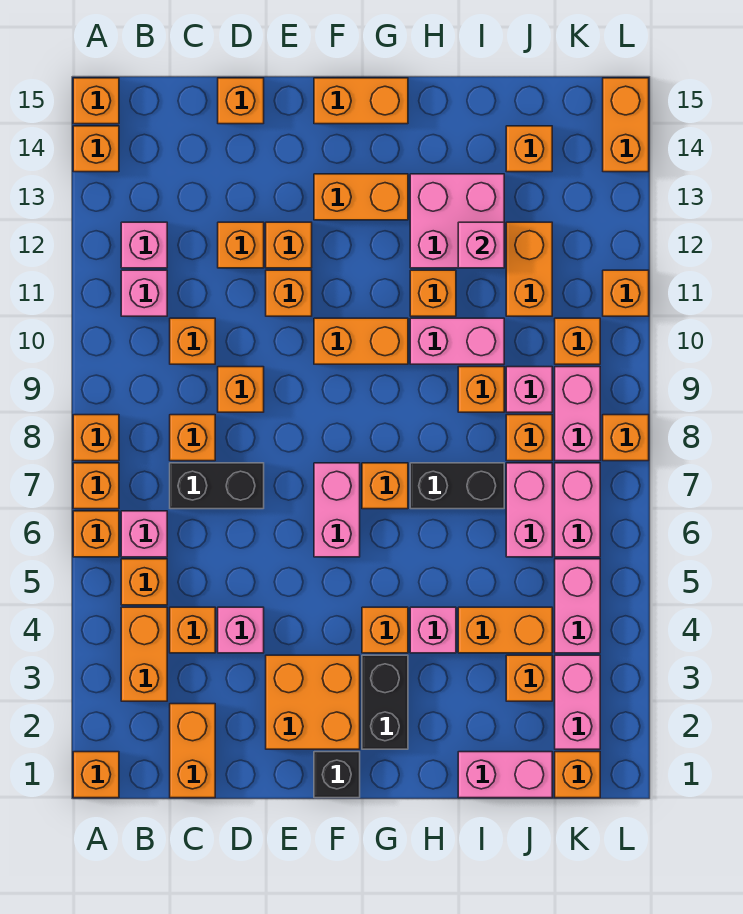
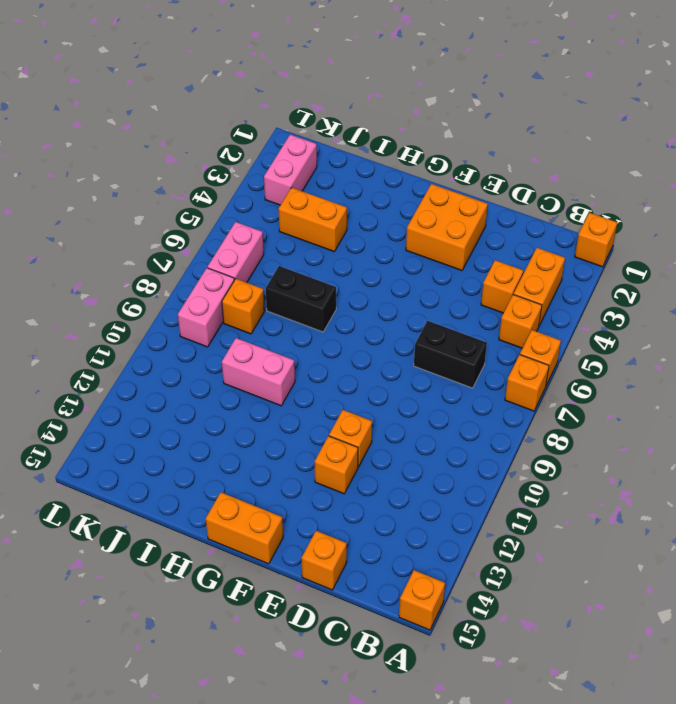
none -> orange 1x1 brick [73,415,119,461]
none -> orange 1x1 brick [73,126,119,172]
none -> pink 1x1 brick [121,511,167,557]
none -> pink 1x1 brick [121,270,167,316]

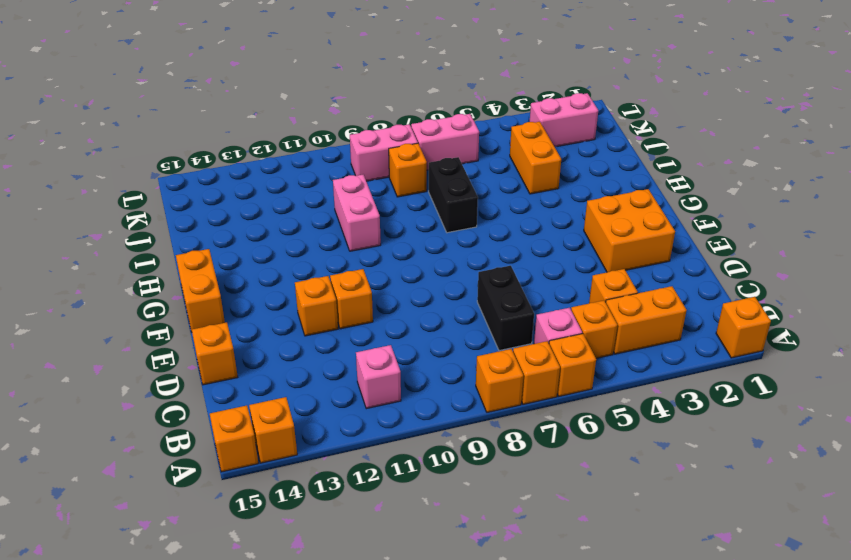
none -> pink 1x1 brick [121,222,167,268]
none -> orange 1x2 brick [170,704,215,798]
none -> orange 1x1 brick [170,415,215,461]
none -> orange 1x1 brick [170,318,215,364]

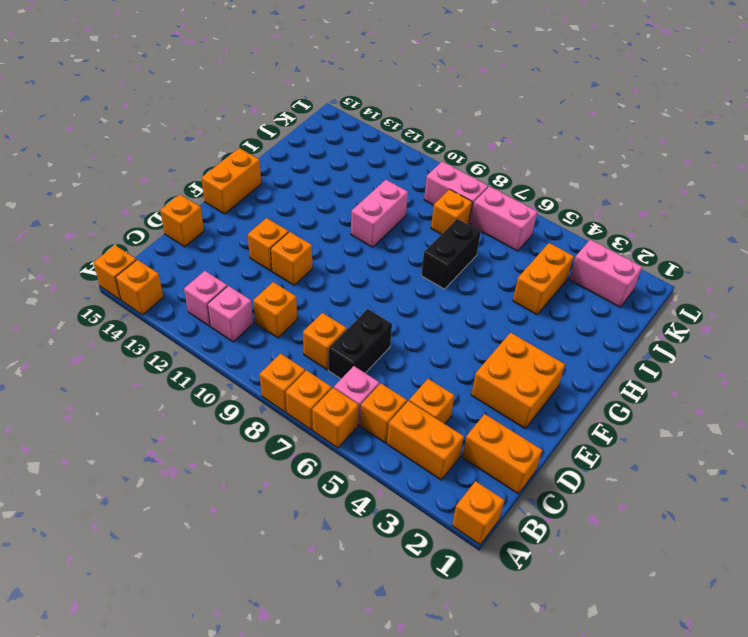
none -> pink 1x1 brick [218,607,264,653]
none -> orange 1x1 brick [218,367,264,412]
none -> orange 1x1 brick [218,222,264,268]
none -> black 1x1 brick [314,752,360,798]

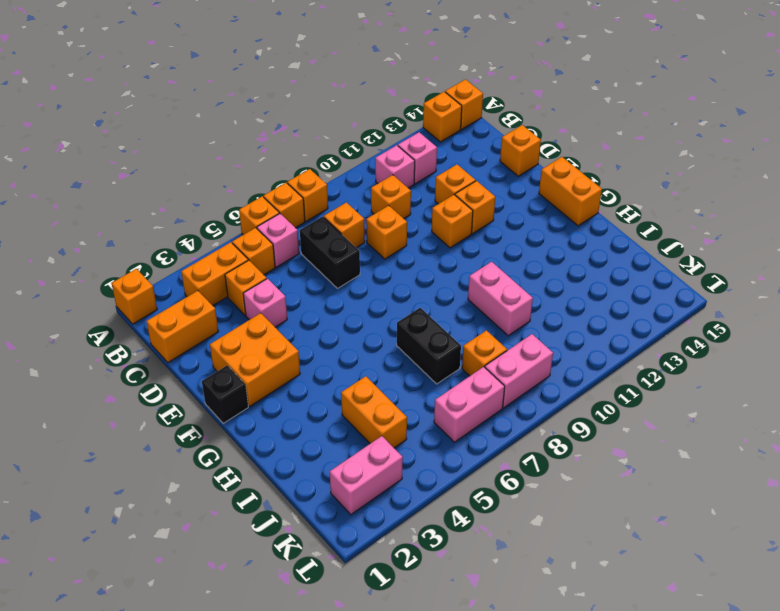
none -> pink 1x2 brick [314,463,360,557]
none -> orange 1x2 brick [314,318,408,364]
none -> orange 1x2 brick [314,174,408,220]
none -> black 1x2 brick [362,655,408,749]

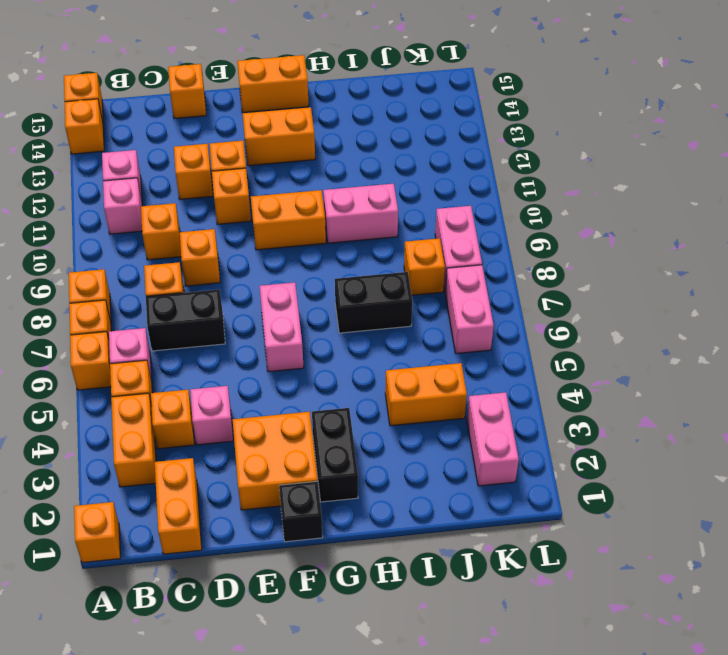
none -> orange 1x1 brick [362,607,408,653]
none -> orange 1x1 brick [362,463,408,509]
none -> pink 1x1 brick [410,607,456,653]
none -> orange 1x1 brick [410,270,456,316]

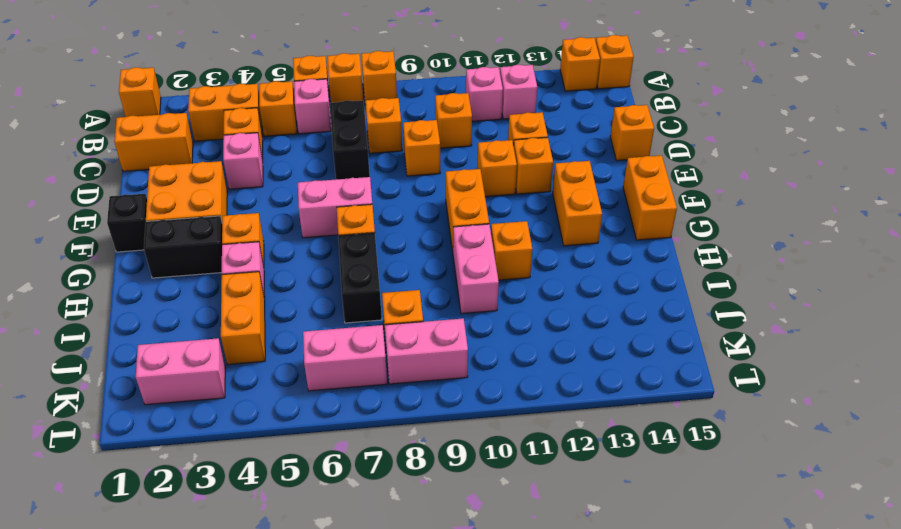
none -> pink 2x2 brick [410,174,504,268]
none -> pink 1x2 brick [458,752,552,798]
none -> orange 1x1 brick [458,367,504,412]
none -> orange 1x1 brick [506,655,552,701]

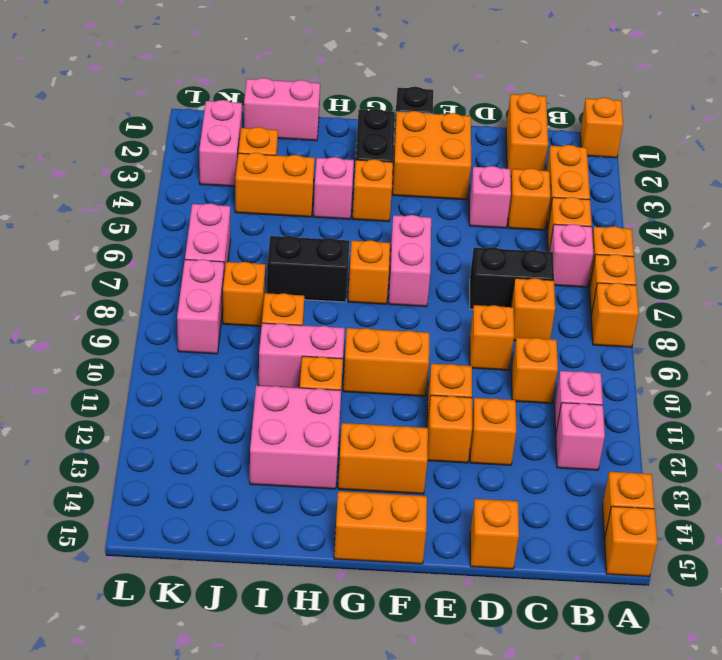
none -> pink 1x2 brick [506,463,552,557]
none -> pink 1x1 brick [506,367,552,412]
none -> orange 1x2 brick [506,222,552,316]
none -> orange 1x1 brick [506,126,552,172]

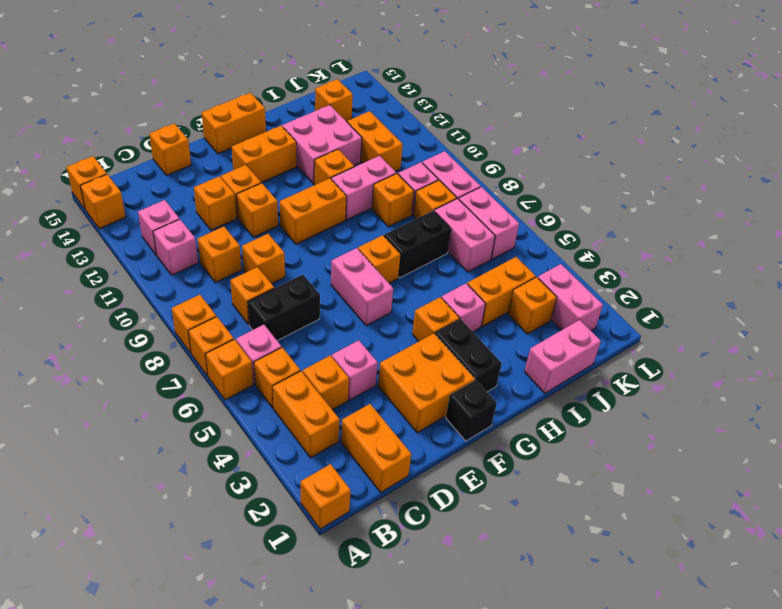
none -> orange 1x1 brick [555,752,600,798]
none -> pink 1x2 brick [555,559,600,653]
none -> orange 1x1 brick [555,318,600,364]
none -> orange 1x1 brick [603,415,649,461]

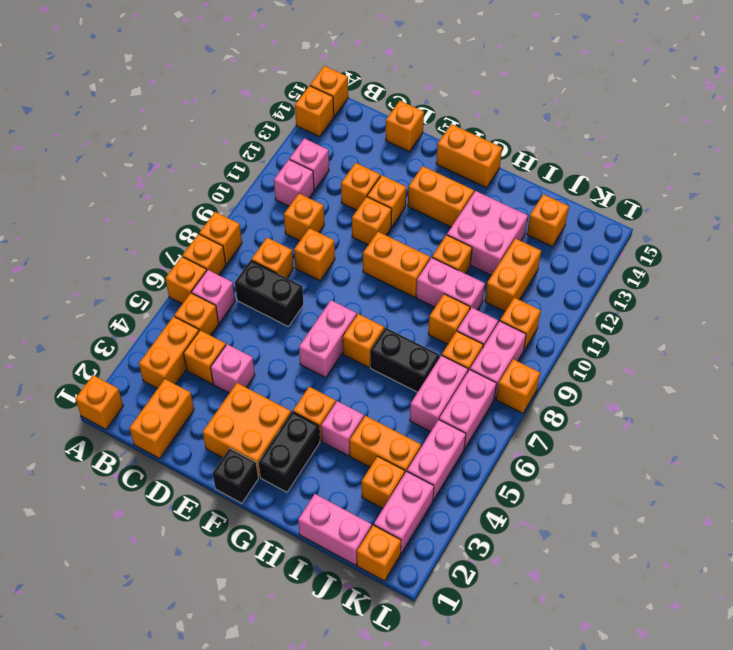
none -> orange 1x1 brick [603,270,649,316]
none -> orange 1x2 brick [603,78,649,172]
none -> pink 1x1 brick [458,222,504,268]

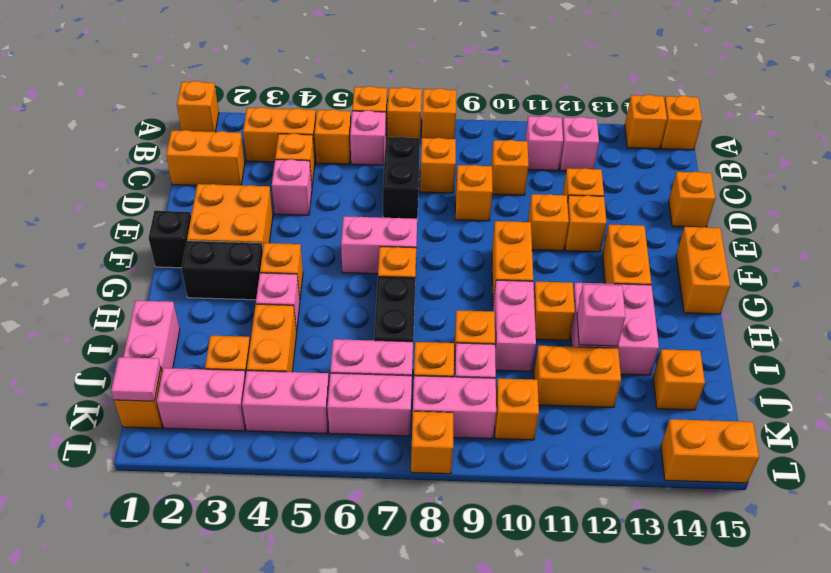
pink 1x1 tile [111,357,161,401] -> none
none -> orange 1x1 brick [603,270,649,316]

